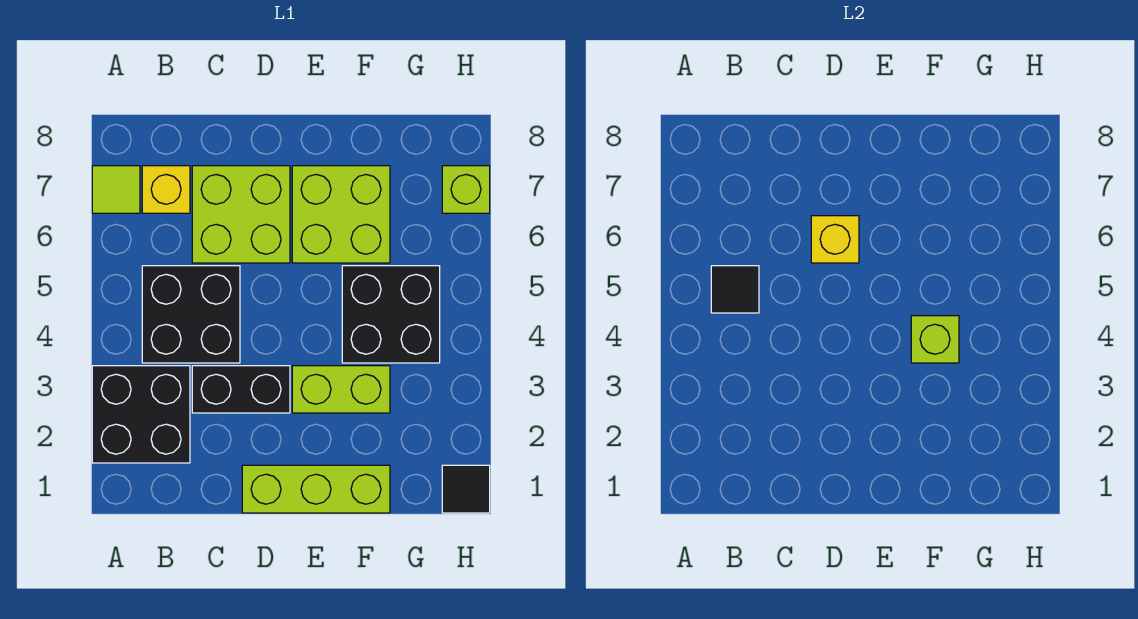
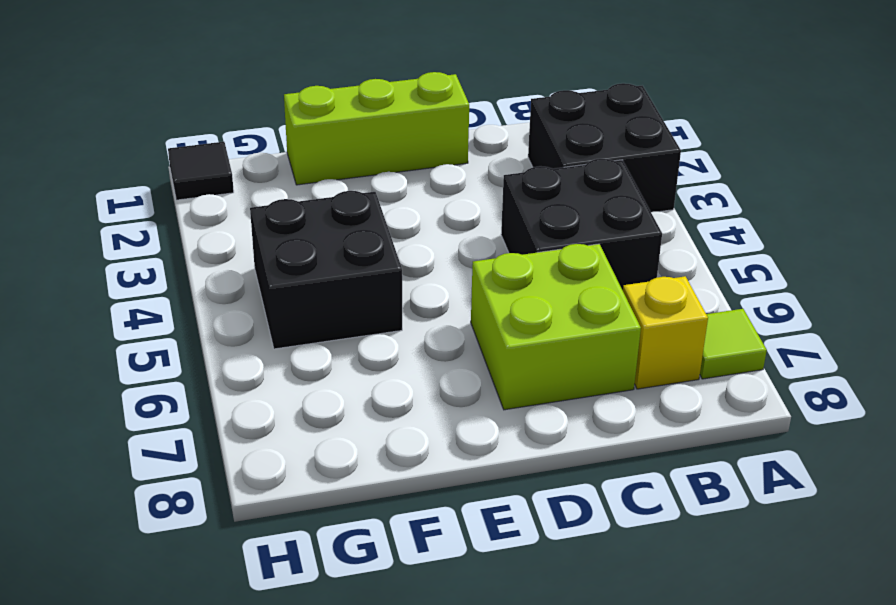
none -> black 1x2 brick [192,366,290,413]
none -> lime 1x2 brick [292,366,390,413]
none -> lime 2x2 brick [292,166,390,263]

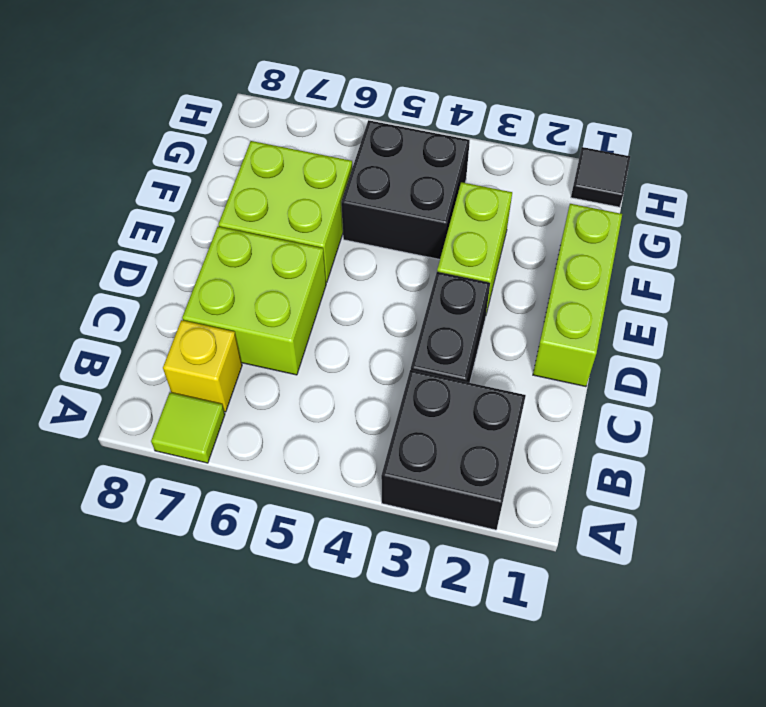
none -> black 2x2 brick [142,266,240,363]
none -> lime 1x1 brick [442,166,490,213]
none -> black 1x1 tile [711,266,759,313]

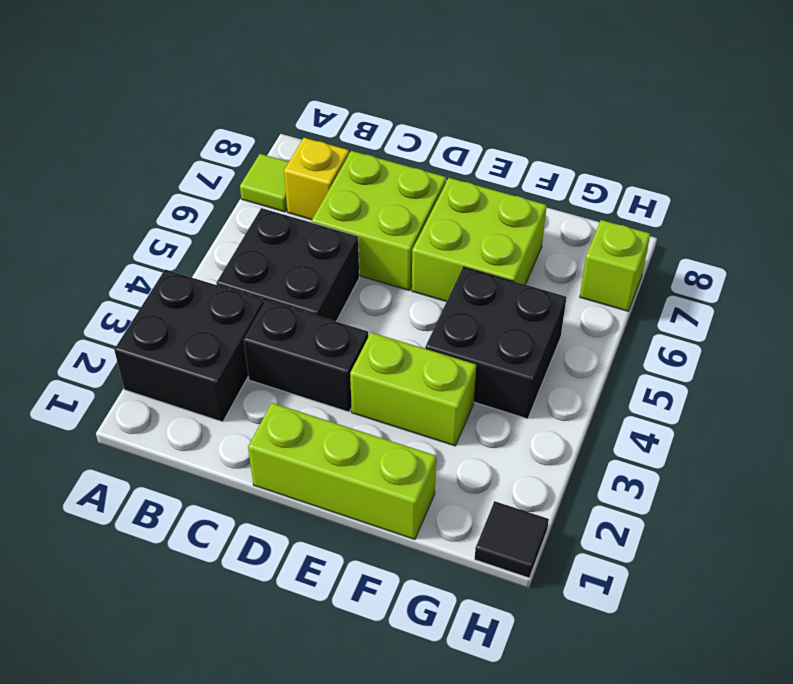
none -> black 1x1 tile [711,266,759,313]
none -> yellow 1x1 brick [811,216,859,263]
none -> lime 1x1 brick [911,316,959,363]

